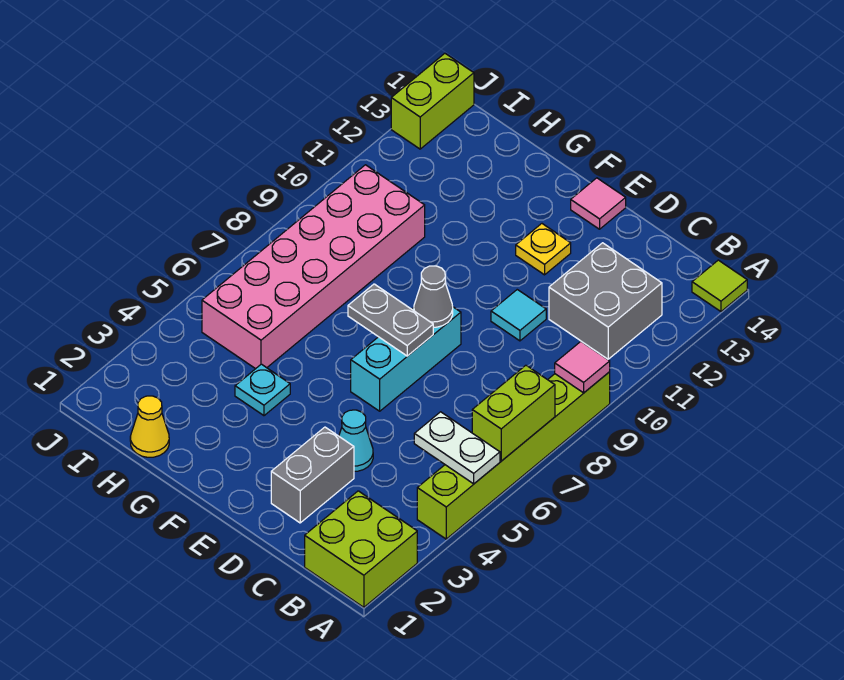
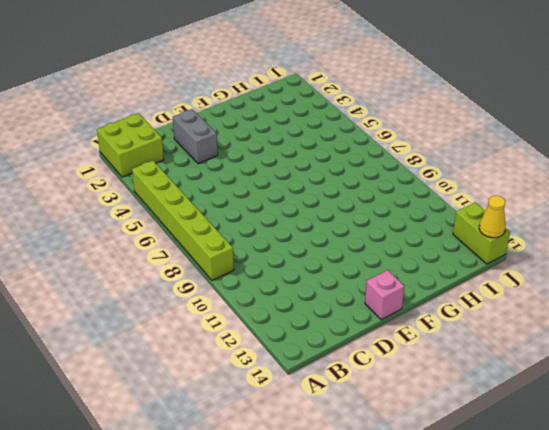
pink 1x1 brick [365,270,405,320] -> pink 1x1 tile [571,178,626,229]
yellow 1x1 cone [479,196,506,238] -> yellow 1x1 cone moved to [130,396,169,457]
none -> lime 1x1 tile [692,260,747,311]
none -> grey 2x2 brick [549,243,662,359]
none -> cyan 1x1 cone [339,410,373,471]

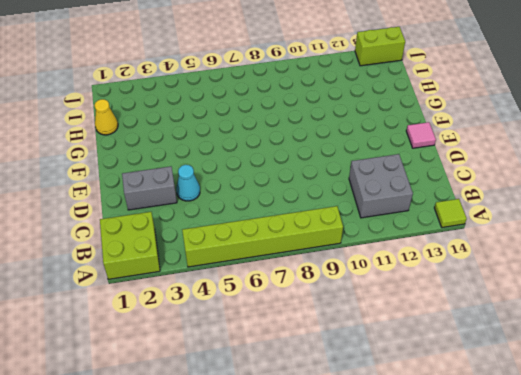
none -> cyan 1x1 tile [491,290,546,341]
none -> cyan 1x3 brick [351,307,461,411]
none -> yellow 1x1 plate [516,224,571,275]

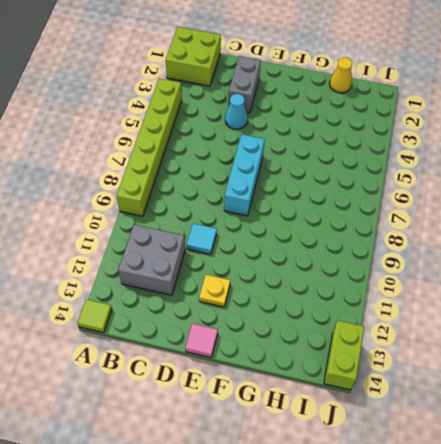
none -> cyan 1x1 plate [235,364,290,416]
none -> pink 2x6 brick [202,165,425,369]
none -> white 1x2 plate [414,412,500,484]

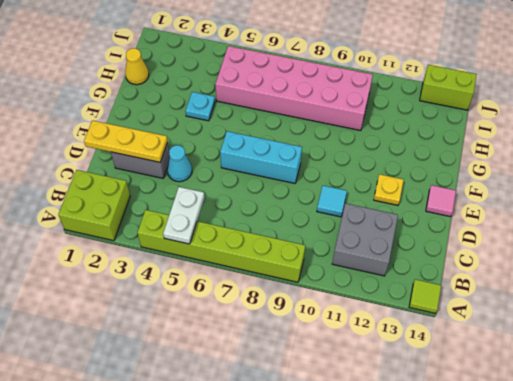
yellow 1x3 plate [84,120,168,162] -> none
none -> lime 1x2 brick [472,365,555,461]
none -> pink 1x1 tile [555,342,610,393]
none -> grey 1x2 plate [348,284,433,356]

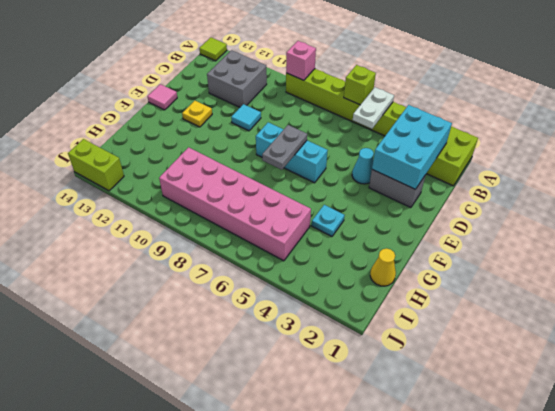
lime 1x1 brick [344,65,376,105] -> lime 1x2 brick [472,365,555,461]
pink 1x1 brick [286,41,316,80] -> pink 1x1 tile [555,342,610,393]
cyan 2x3 brick [372,105,452,189] -> none
none -> grey 1x1 cone [414,266,453,327]

